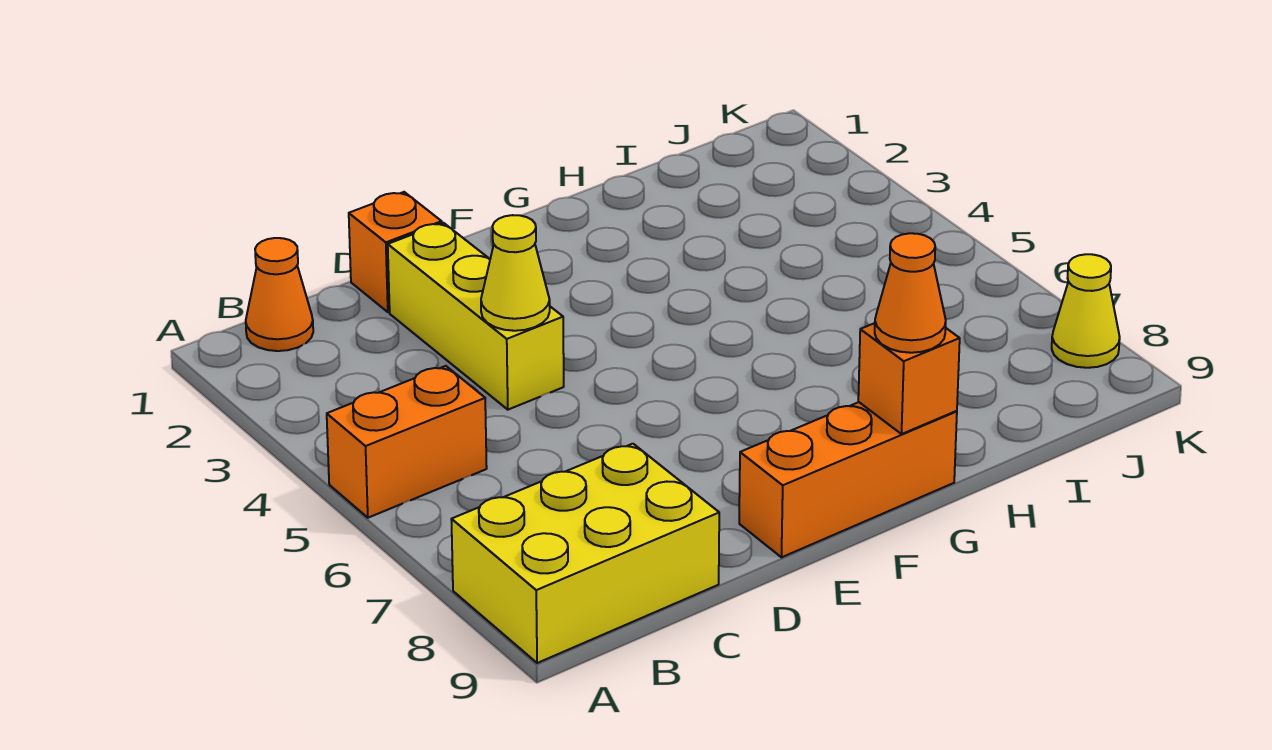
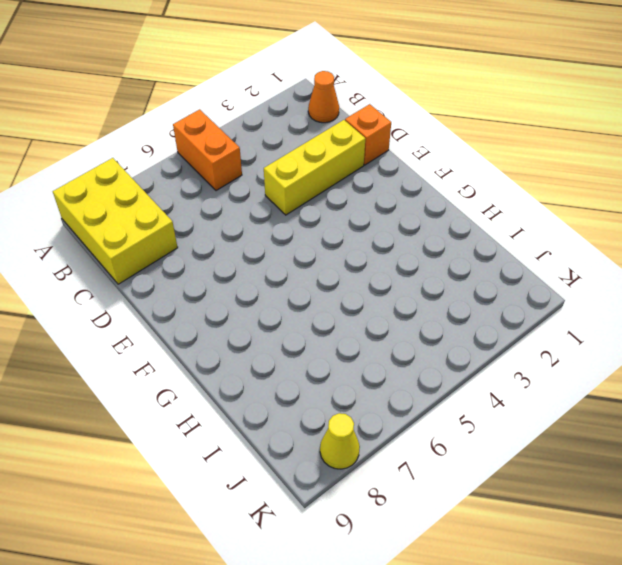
none -> orange 1x3 brick [739,402,957,557]
none -> yellow 1x1 cone [481,215,550,331]

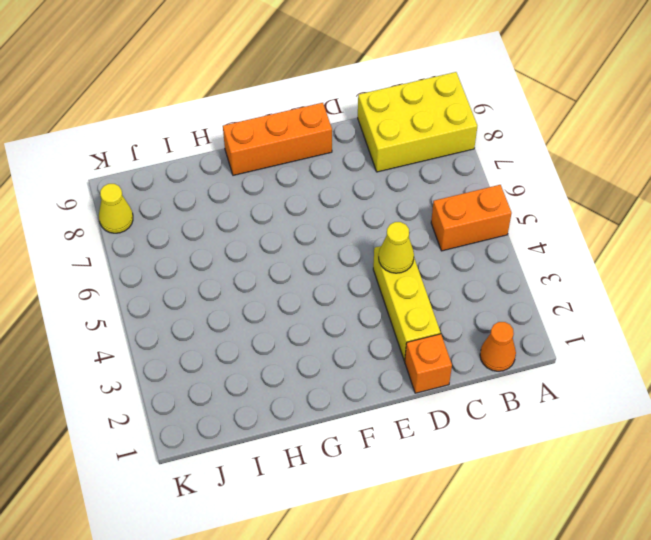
none -> orange 1x1 brick [858,323,960,434]
none -> orange 1x1 cone [875,233,946,353]

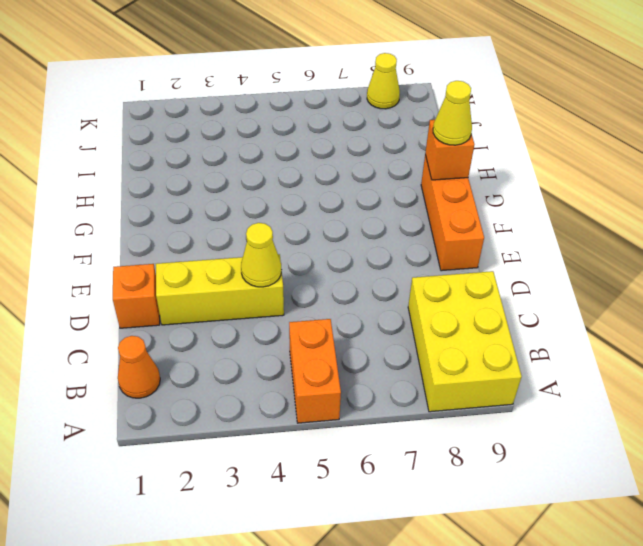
yellow 1x1 cone [433,81,472,145] -> orange 1x1 cone [875,233,946,353]

